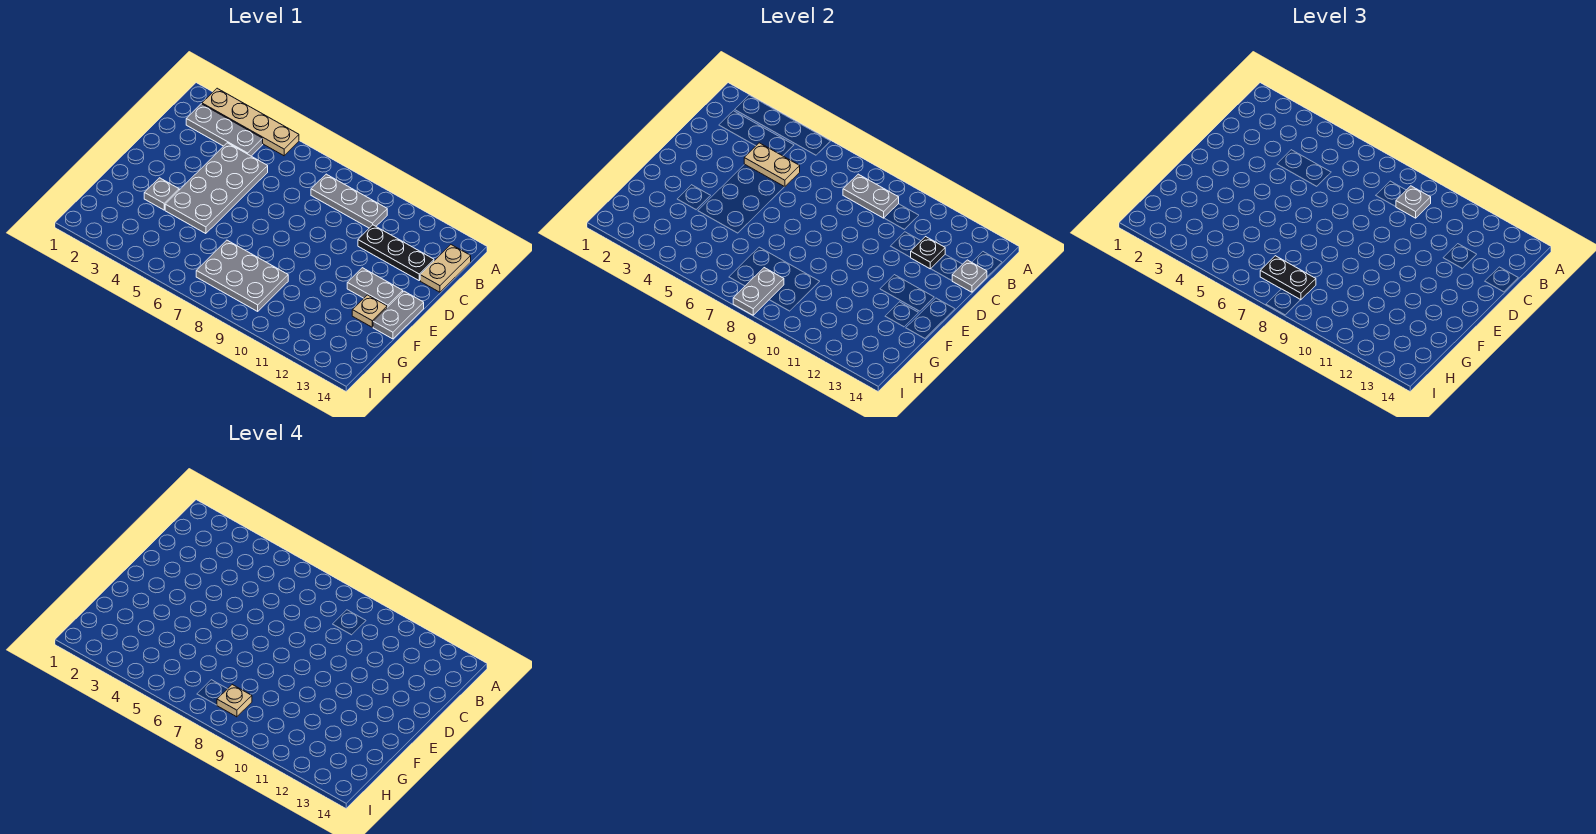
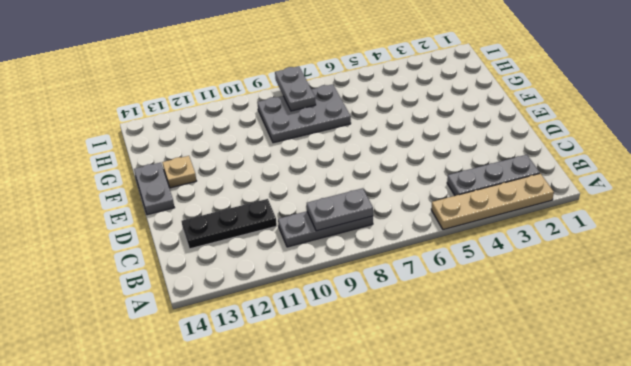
none -> tan 1x2 plate [420,245,471,292]
none -> grey 2x4 plate [165,143,268,234]
none -> grey 1x2 plate [347,268,403,307]

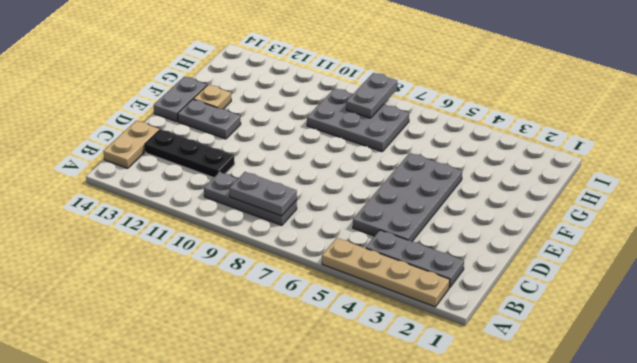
none -> grey 1x1 plate [144,178,179,210]
none -> tan 1x2 plate [744,143,800,187]
none -> black 1x1 plate [911,237,945,269]

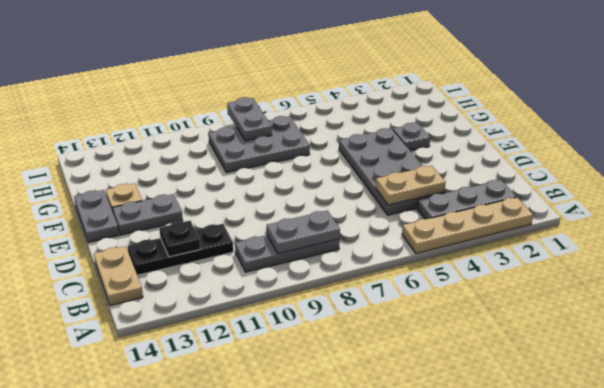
none -> grey 1x1 plate [952,260,987,292]
none -> grey 1x1 plate [1396,186,1431,218]
none -> black 1x2 plate [1260,256,1316,300]

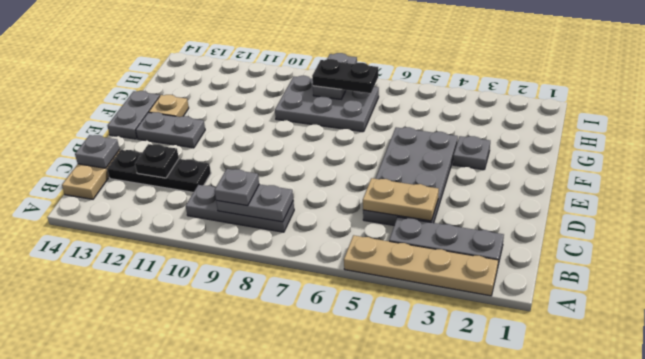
none -> tan 1x1 plate [217,685,252,717]

